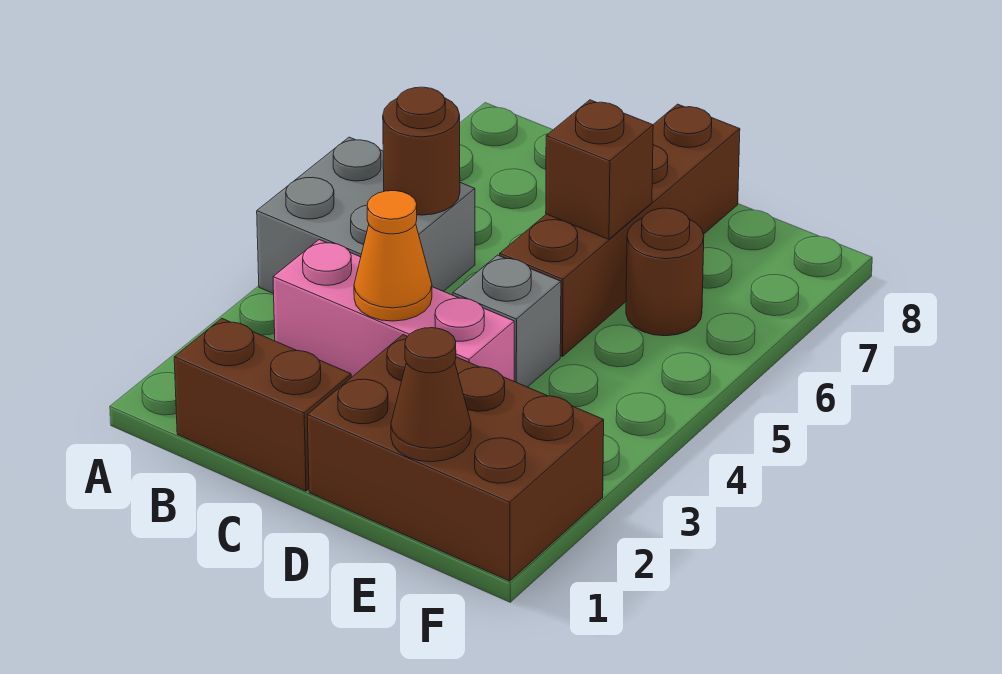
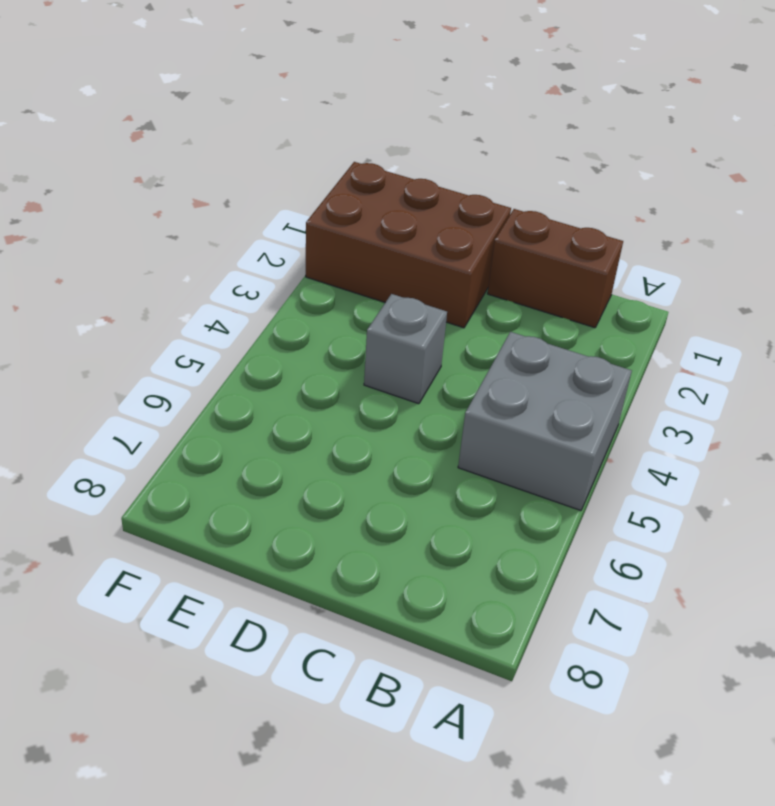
none -> pink 1x3 brick [273,240,514,381]
none -> brown 1x4 brick [500,104,740,356]

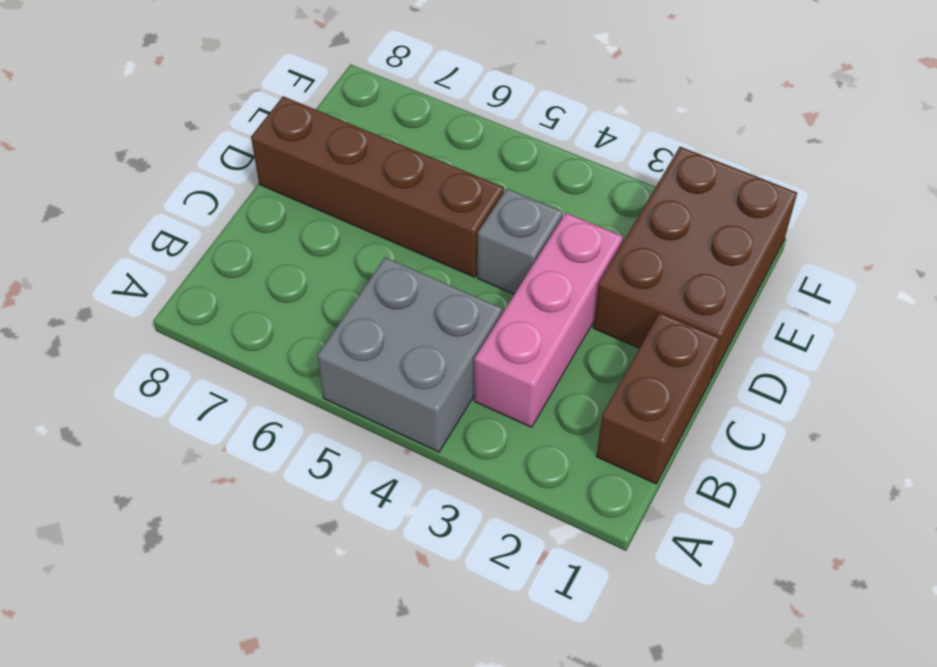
none -> brown 1x1 round brick [626,208,704,336]
none -> brown 1x1 round brick [383,87,460,215]

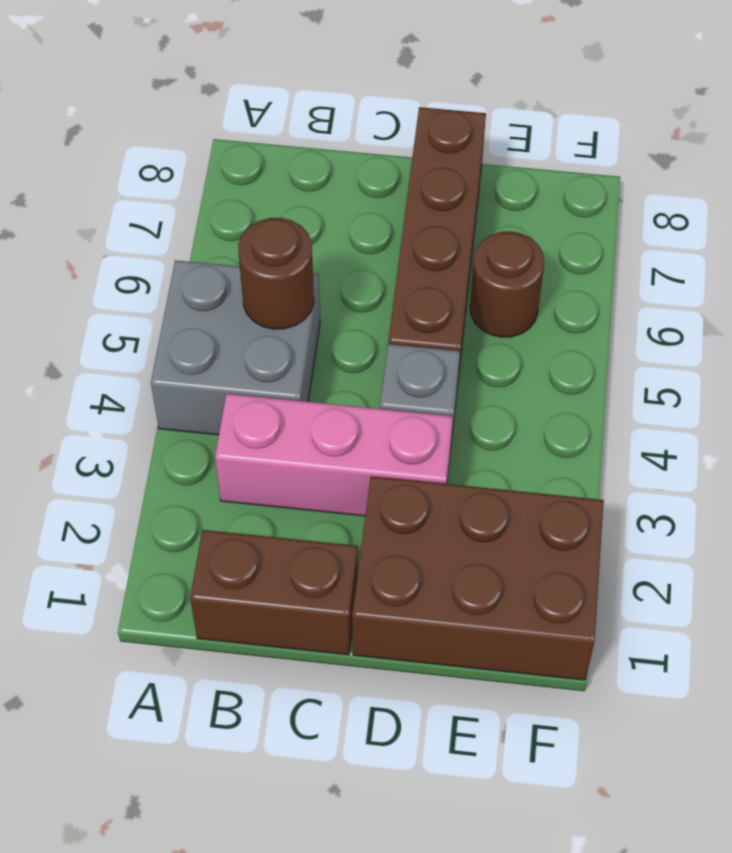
none -> orange 1x1 cone [354,191,432,321]
none -> brown 1x1 brick [546,100,653,239]

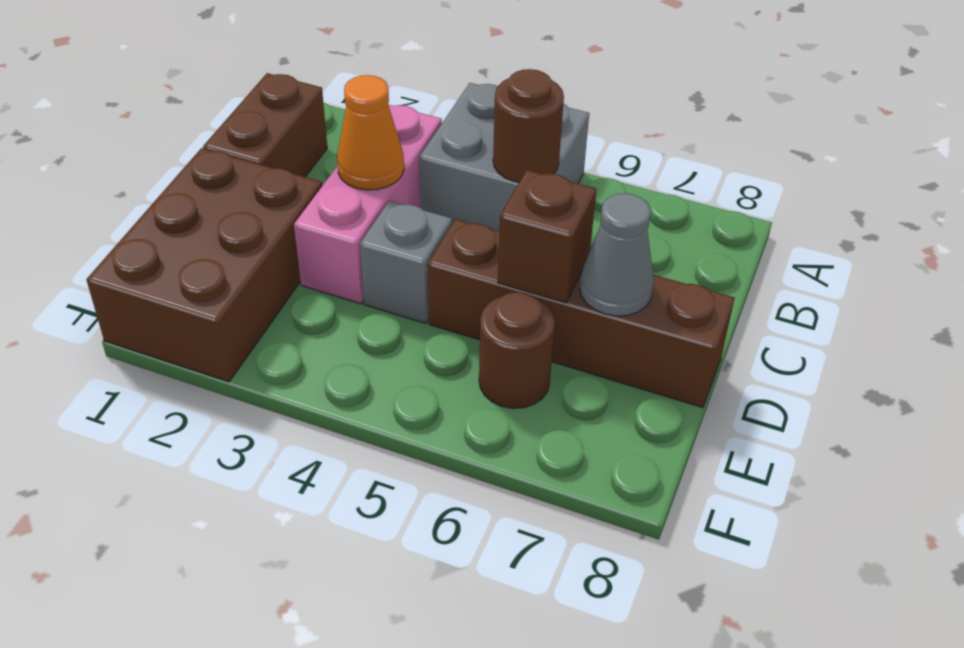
grey 1x1 cone [580,193,654,316] -> none
none -> brown 1x1 cone [391,328,471,462]

